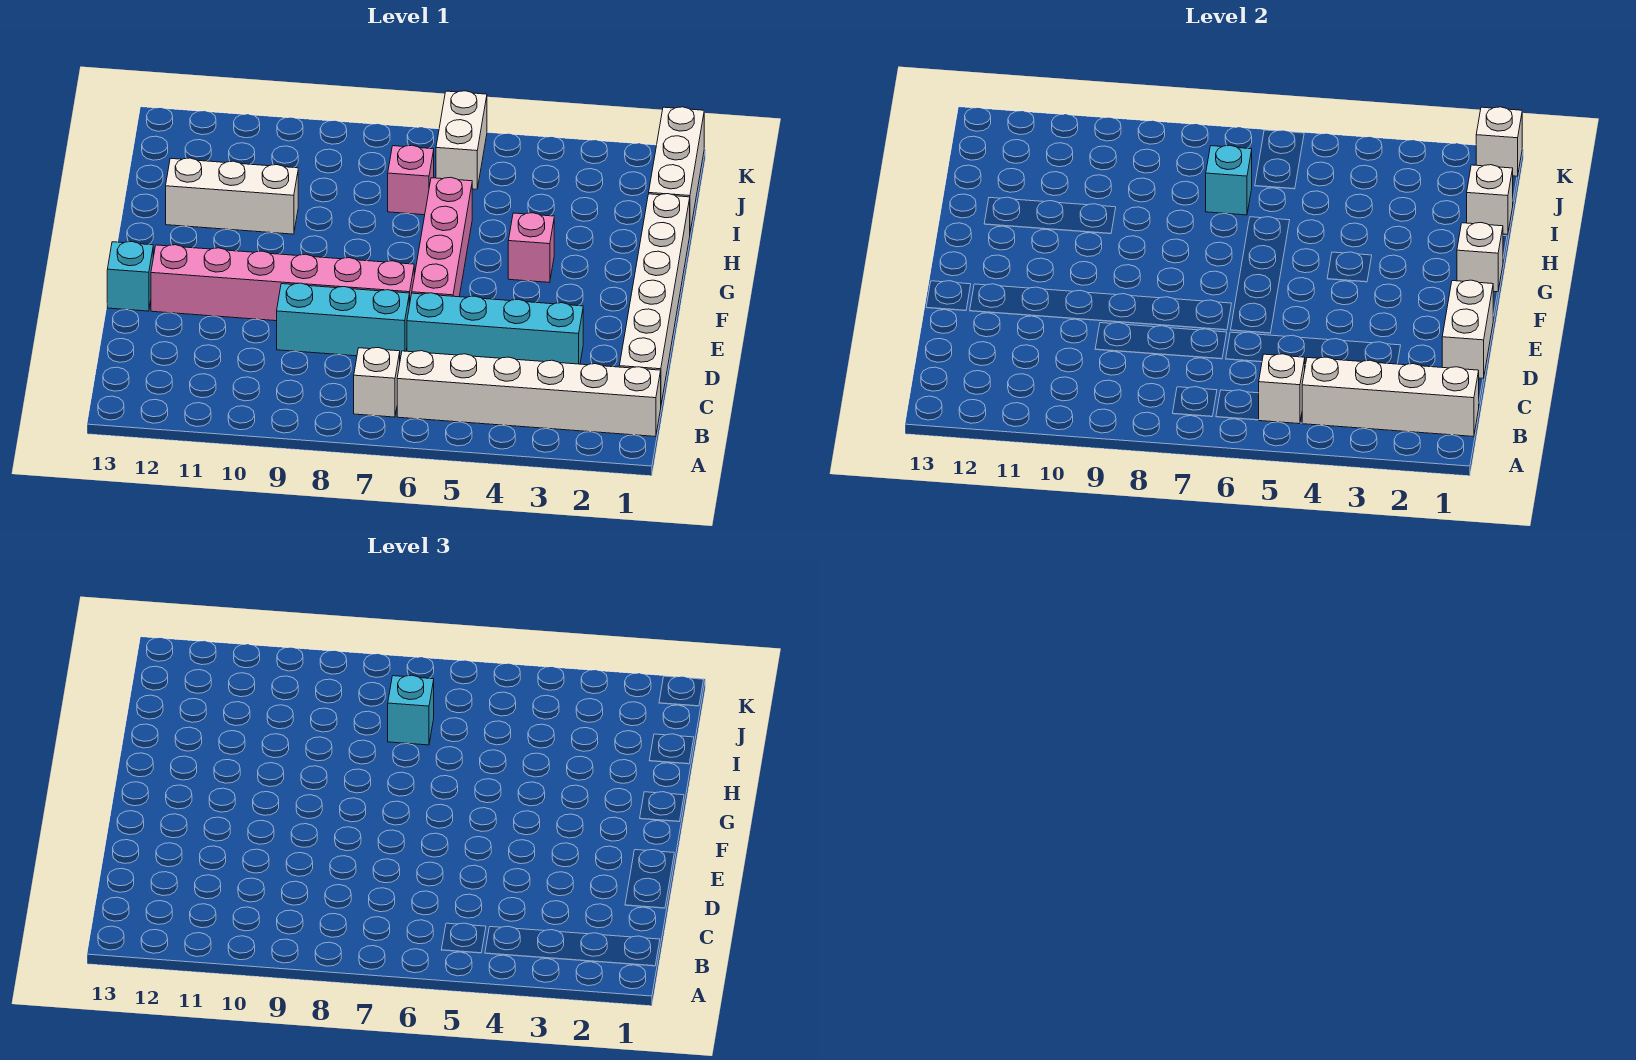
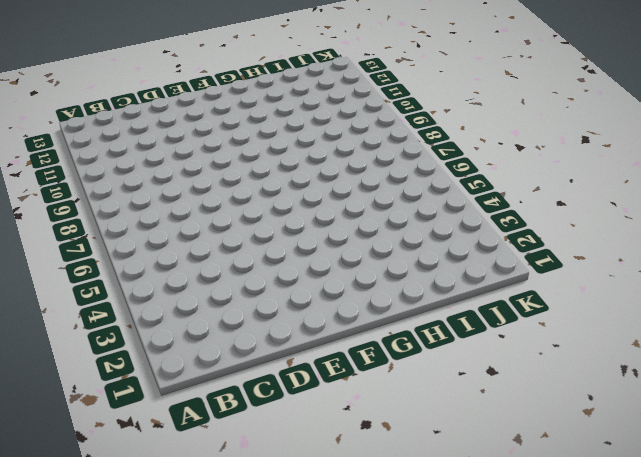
none -> white 1x6 brick [397,351,661,437]
none -> white 1x1 brick [354,348,400,417]
none -> white 1x6 brick [619,194,690,404]

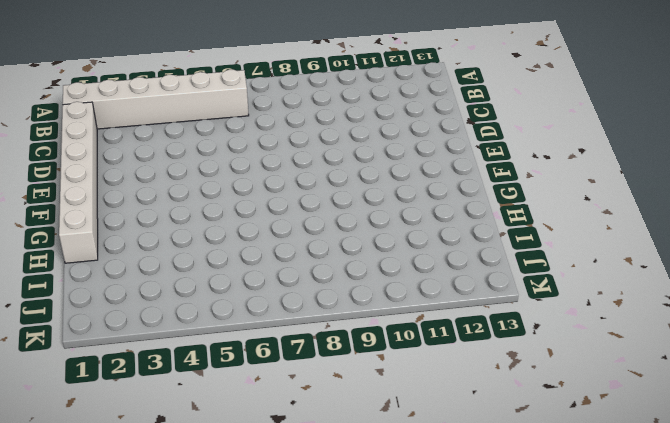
none -> white 1x1 brick [354,348,400,417]
none -> cyan 1x4 brick [407,293,583,364]
none -> cyan 1x3 brick [277,283,409,359]

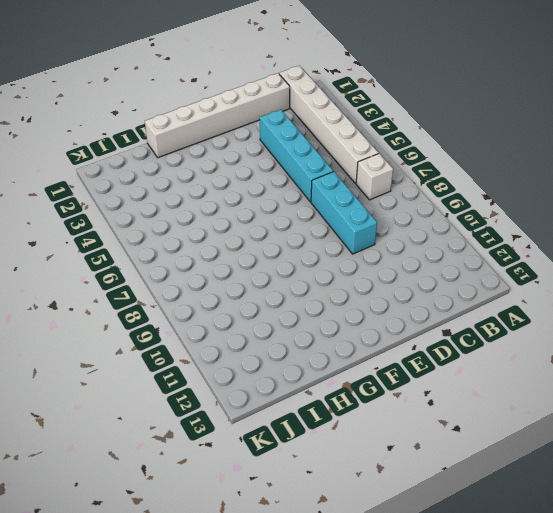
none -> pink 1x4 brick [412,177,472,297]
none -> pink 1x6 brick [151,245,414,321]
none -> cyan 1x1 brick [107,242,153,311]

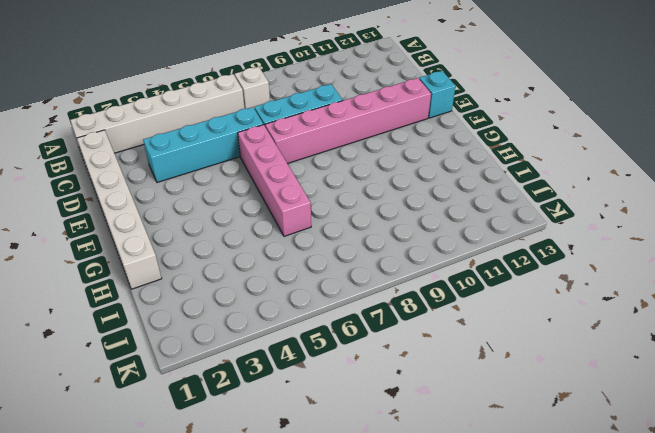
none -> pink 1x1 brick [508,213,554,282]
none -> white 1x3 brick [166,158,298,234]
none -> white 1x3 brick [649,107,704,231]

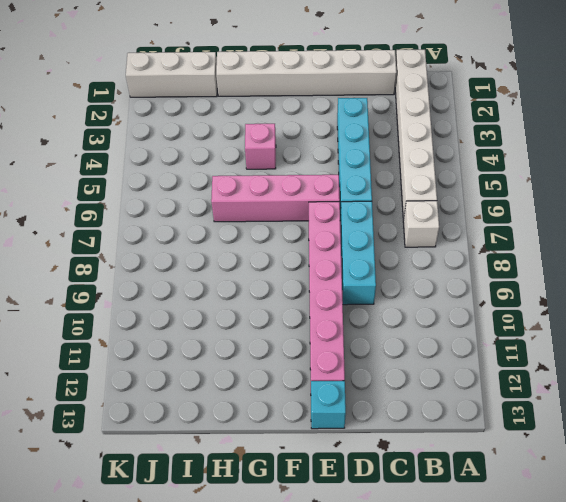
none -> white 1x3 brick [166,158,298,234]
none -> pink 1x1 brick [388,145,434,215]
none -> white 1x2 brick [436,91,487,189]

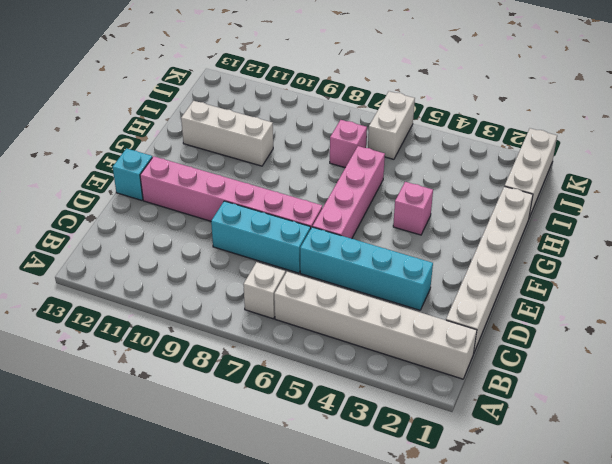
none -> white 1x4 brick [1302,357,1479,437]
none -> white 1x1 brick [1259,354,1305,424]
none -> white 1x2 brick [1442,280,1493,378]

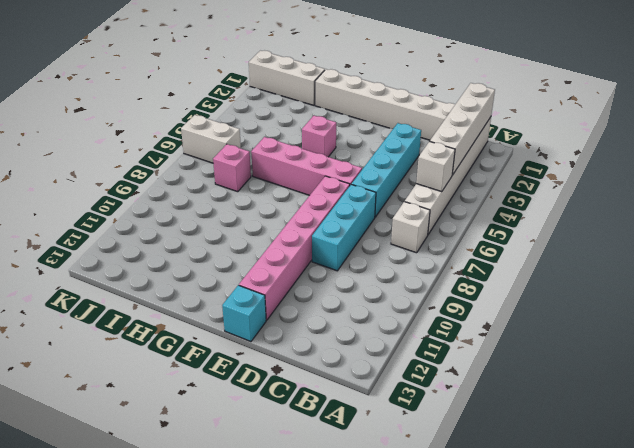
none -> white 1x3 brick [166,158,298,234]
none -> white 1x2 brick [1442,280,1493,378]
none -> white 1x1 brick [1457,223,1503,292]

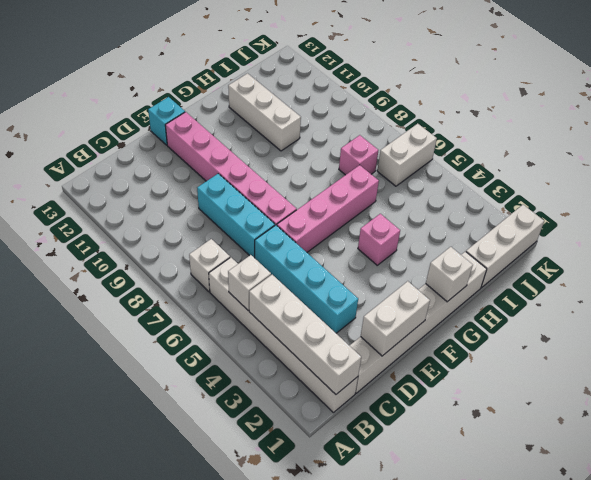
none -> white 1x1 brick [1467,165,1513,234]
none -> cyan 1x1 brick [1206,145,1252,215]
none -> white 1x1 brick [1476,107,1522,176]

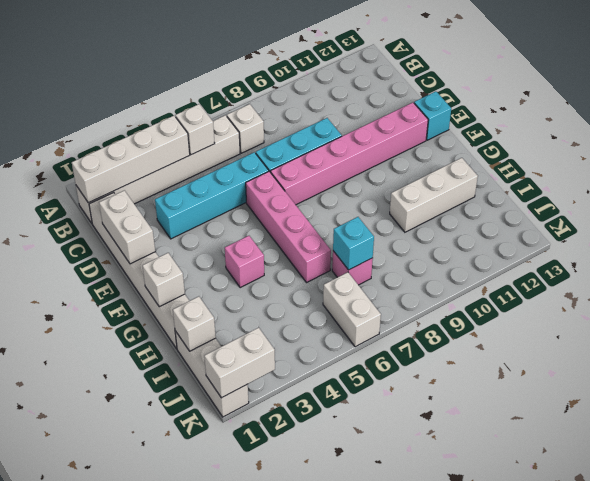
white 1x2 brick [204,328,275,398] -> white 1x1 brick [1476,107,1522,176]
none -> cyan 1x1 brick [388,675,434,745]

